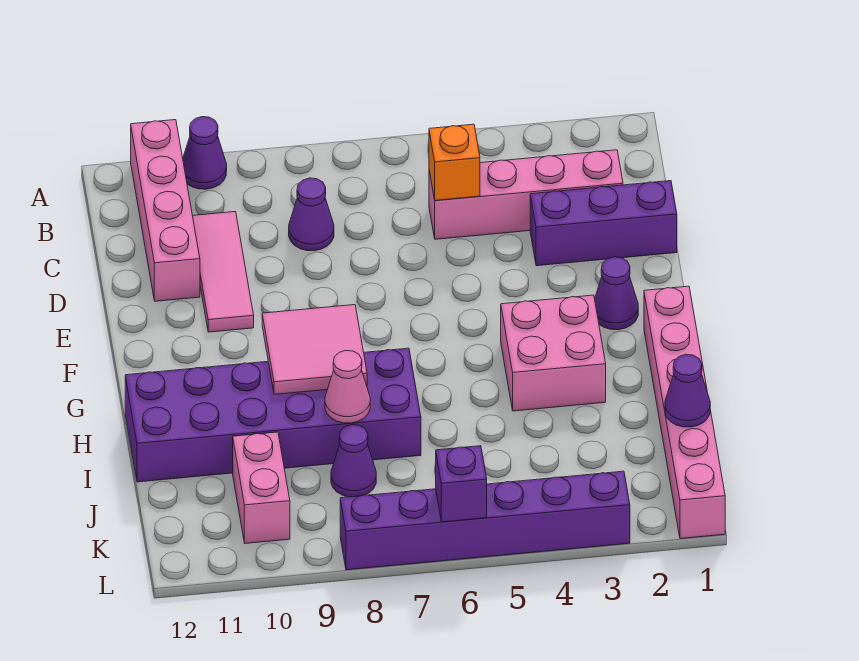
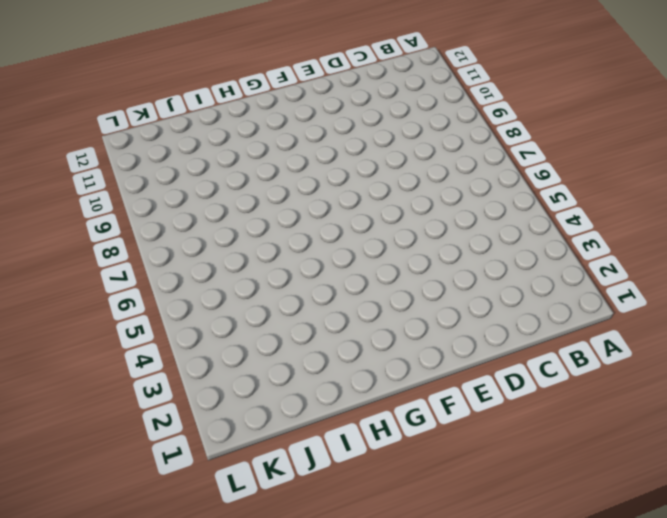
none -> purple 1x1 cone [183,117,227,189]
none -> pink 1x4 brick [131,120,200,301]
none -> pink 1x4 brick [429,150,623,239]

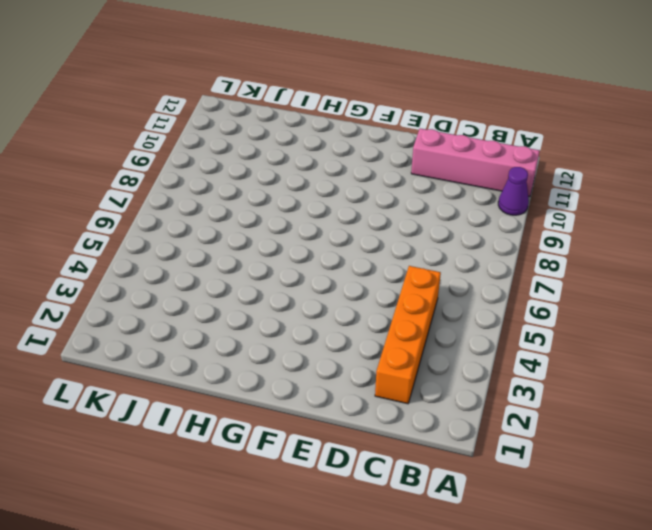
orange 1x4 brick [375,266,441,404] -> pink 1x4 brick [429,150,623,239]
none -> purple 1x1 cone [289,178,334,251]
none -> pink 1x3 tile [193,212,254,332]
none -> purple 1x3 brick [530,181,677,266]

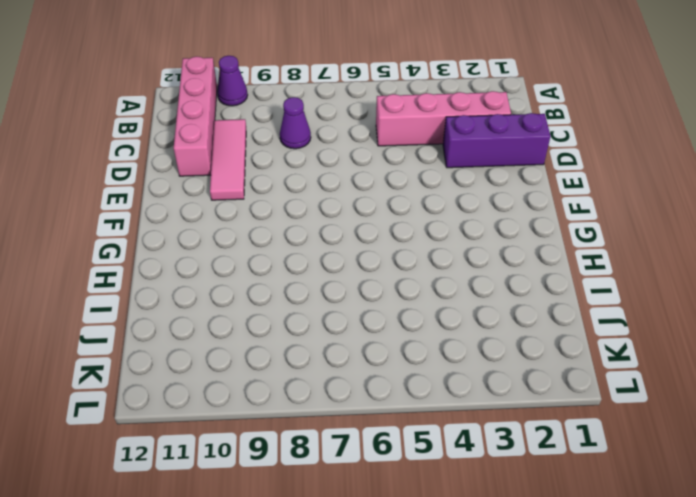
none -> purple 1x1 cone [595,257,638,330]
none -> pink 1x6 brick [644,286,725,539]
none -> pink 2x2 brick [501,295,606,411]

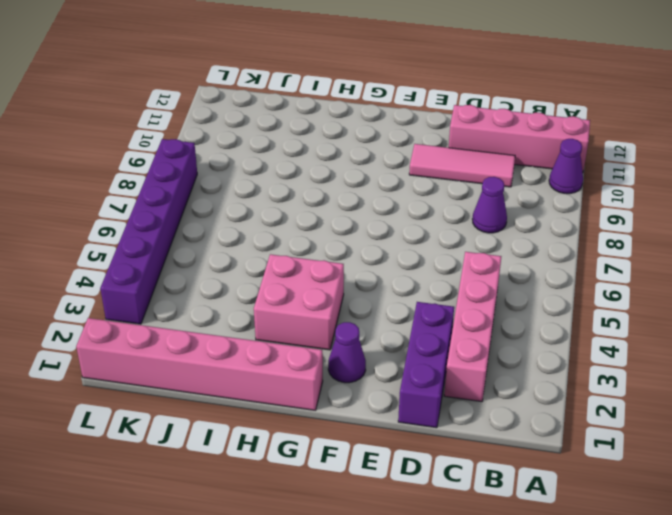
none -> purple 2x6 brick [125,348,421,482]
none -> purple 1x1 cone [331,425,376,497]
none -> pink 1x2 brick [233,432,290,543]

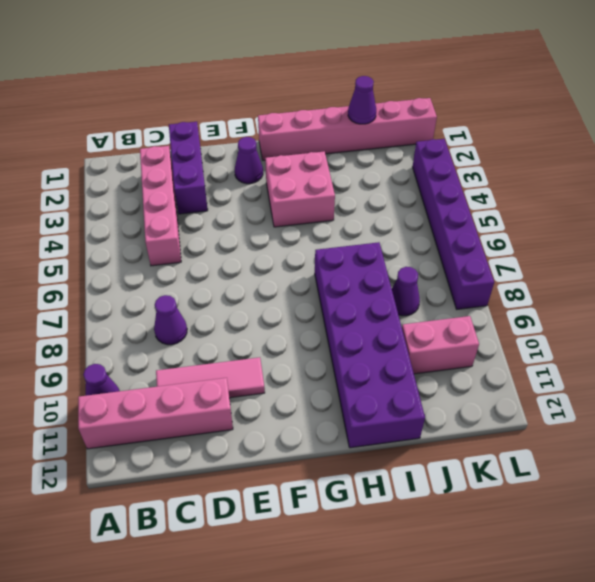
none -> orange 1x1 brick [429,124,480,200]
none -> pink 2x2 tile [262,305,367,394]
none -> pink 1x1 cone [325,351,370,423]

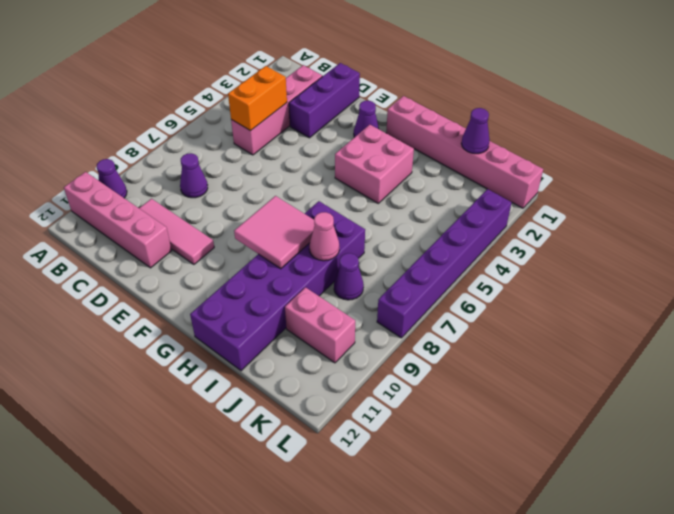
orange 1x2 brick [228,66,287,131] -> orange 1x1 brick [429,124,480,200]
none -> purple 1x1 brick [436,446,487,522]

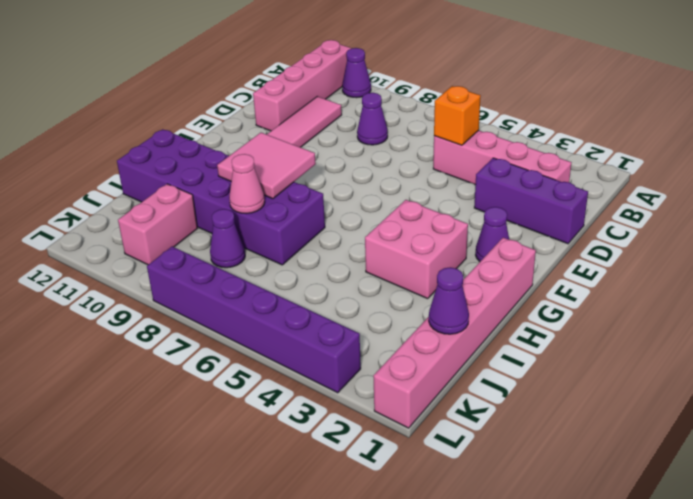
none -> purple 1x1 brick [436,446,487,522]

